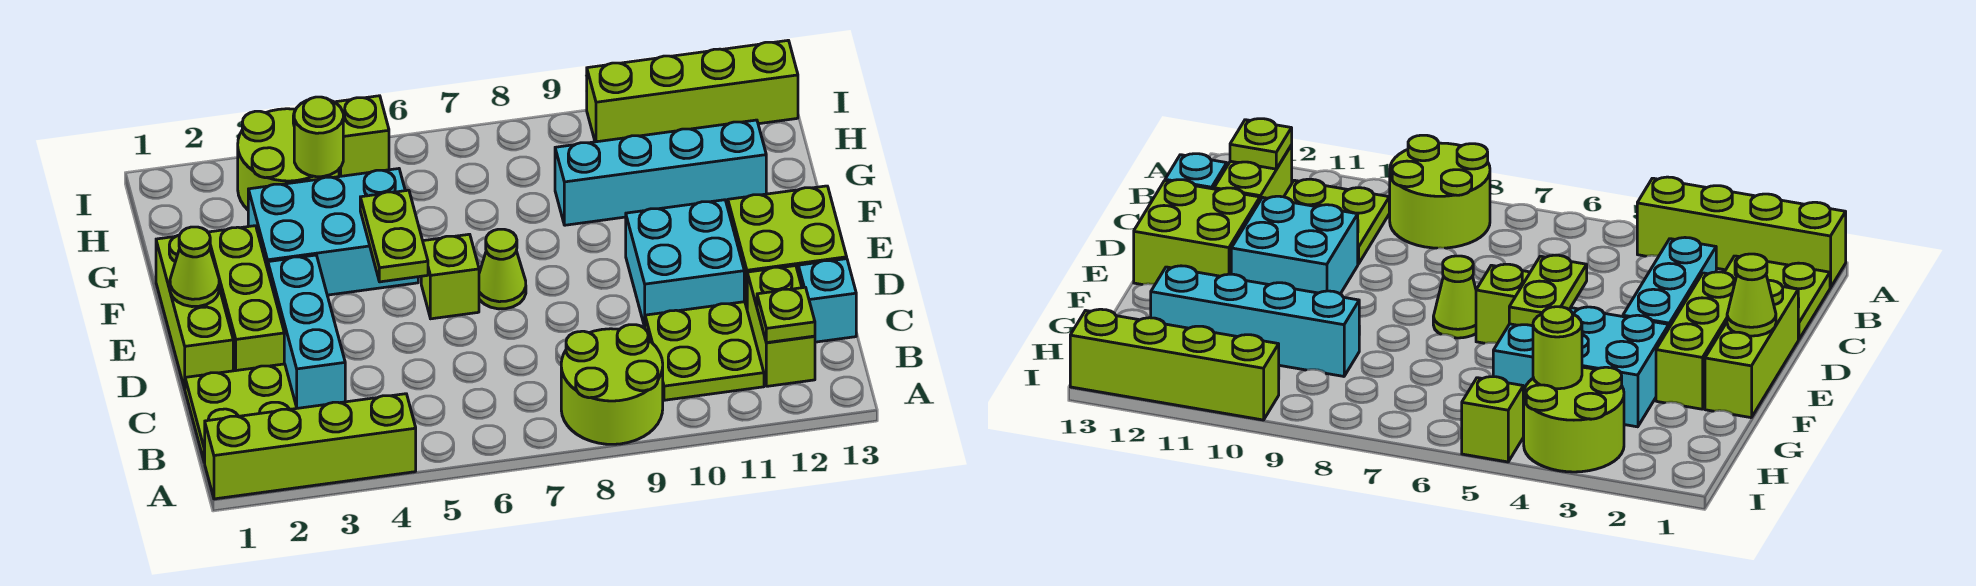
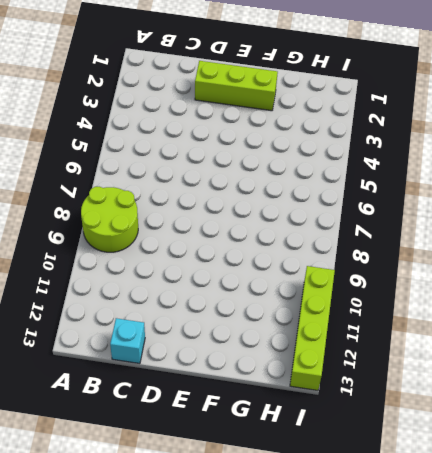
none -> lime 1x4 brick [205,394,416,499]
none -> lime 2x2 plate [185,364,297,463]
none -> lime 2x2 plate [645,302,764,400]

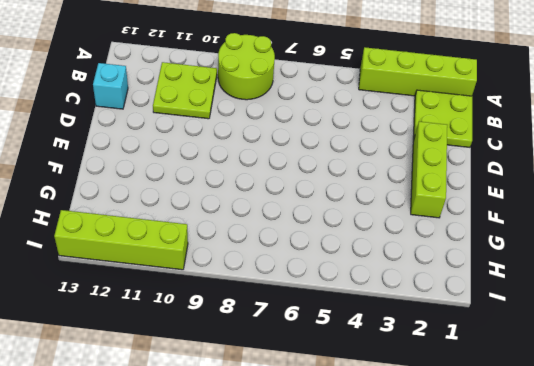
none -> lime 1x2 brick [747,266,815,386]
none -> cyan 1x3 brick [268,255,345,408]
none -> lime 1x3 brick [156,235,233,389]

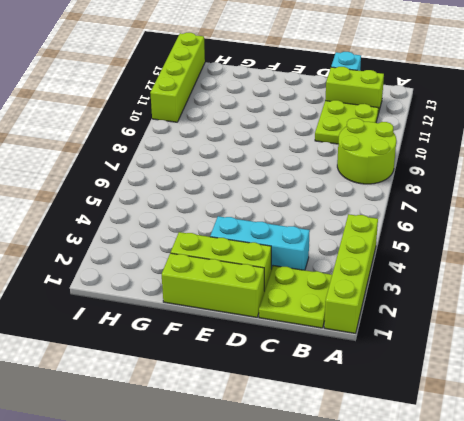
none -> cyan 2x2 brick [626,200,744,327]
none -> lime 2x2 brick [728,186,847,308]
none -> lime 1x1 brick [421,234,479,319]

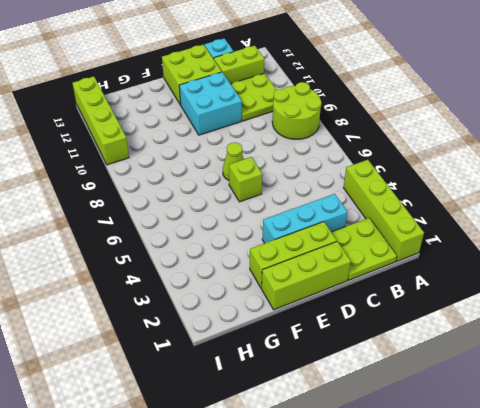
none -> cyan 2x3 brick [248,169,418,295]
none -> cyan 1x4 brick [555,120,766,225]
none -> lime 2x2 round brick [238,109,339,210]

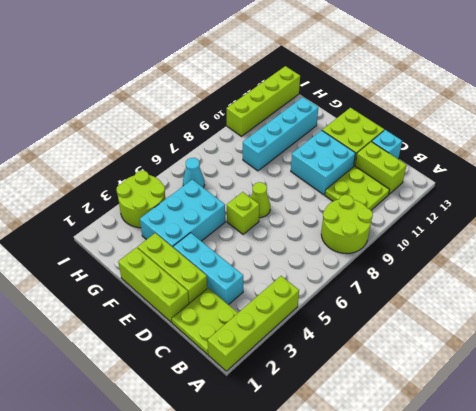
cyan 1x1 cone [183,158,205,188] -> none
none -> lime 1x1 brick [335,96,389,177]
none -> lime 1x1 plate [757,287,815,343]
none -> lime 1x1 cone [170,227,219,307]

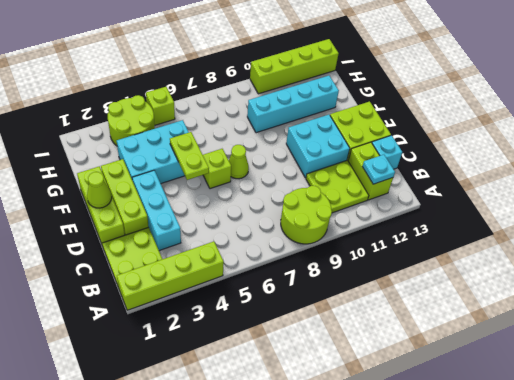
cyan 1x1 plate [362,155,395,184] -> lime 1x1 plate [757,287,815,343]
none -> lime 1x1 round brick [294,97,343,177]

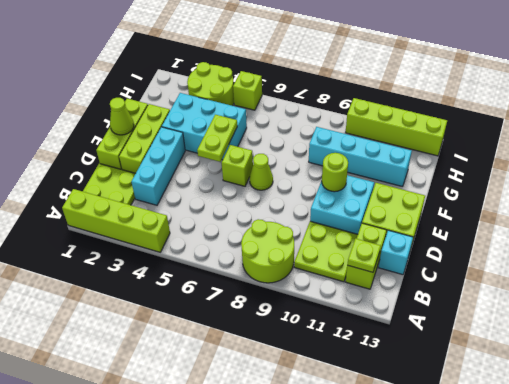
lime 1x1 round brick [322,153,348,192] -> lime 1x1 round brick moved to [294,97,343,177]

